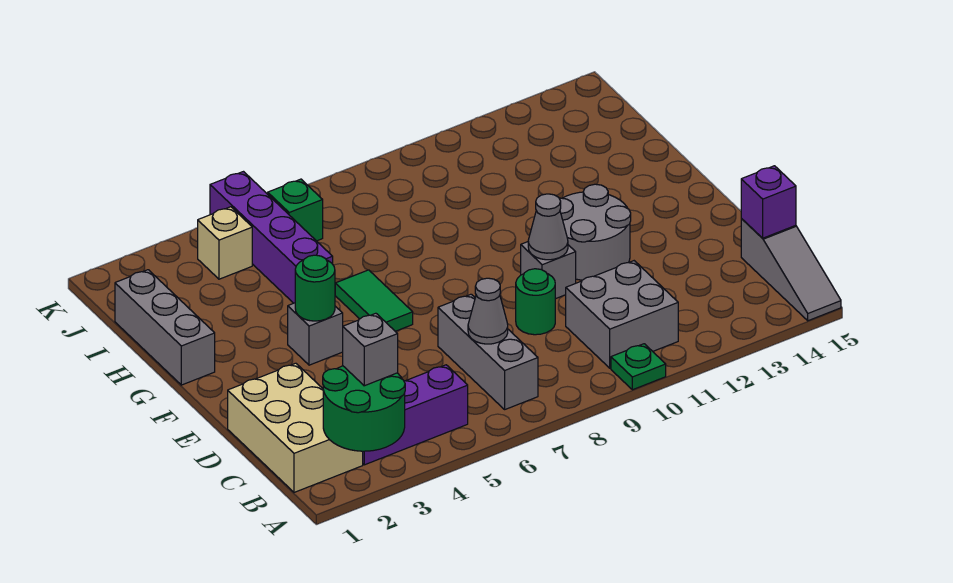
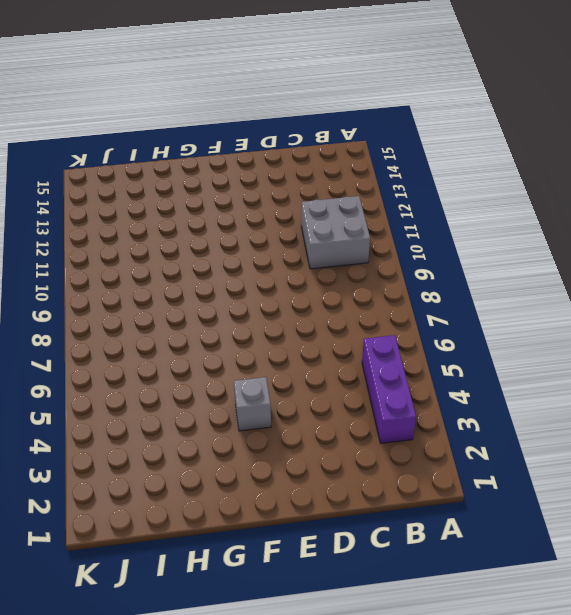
none -> green 1x1 plate [611,344,666,390]
none -> grey 1x3 slope [741,219,841,321]
none -> tan 2x3 brick [228,363,363,492]

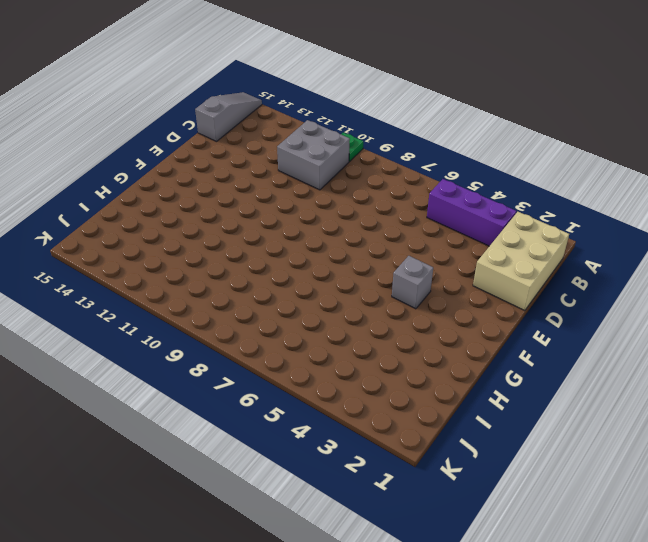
none -> grey 1x3 brick [438,294,538,409]
none -> green 1x1 round brick [516,269,555,335]
none -> grey 1x1 brick [521,242,576,299]

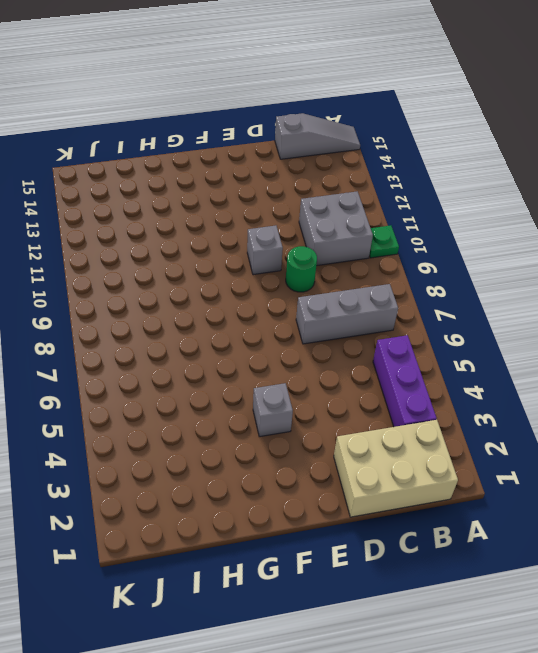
none -> grey 2x2 round brick [559,184,631,280]
none -> green 1x2 tile [335,270,413,331]
none -> grey 1x3 brick [115,270,215,385]

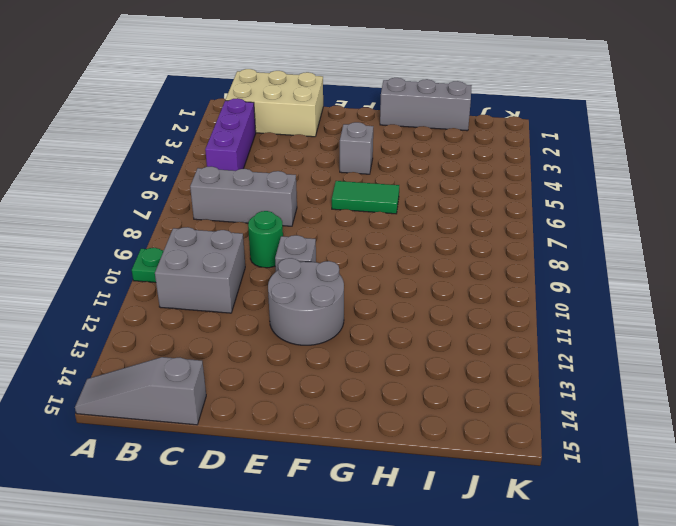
none -> purple 1x4 brick [210,172,333,303]
none -> tan 1x1 brick [198,207,252,279]
none -> green 1x1 brick [268,179,323,241]

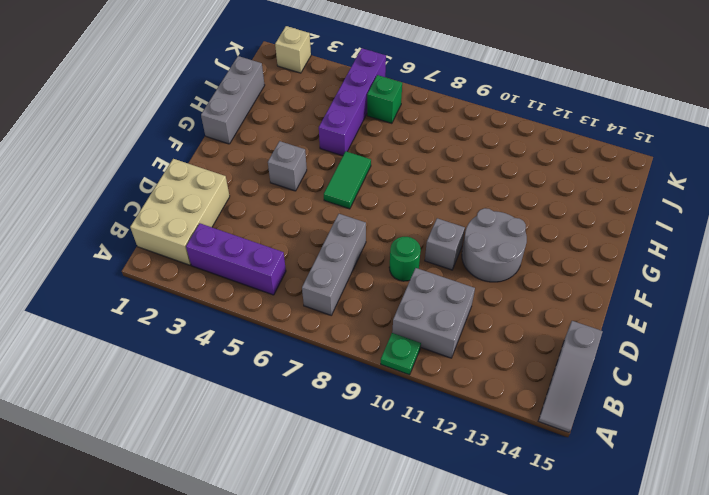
tan 1x1 brick [275,26,311,73] -> tan 1x1 brick moved to [198,207,252,279]
none -> green 2x2 round brick [323,366,405,451]
none -> grey 1x1 cone [468,278,508,344]
none -> purple 1x1 brick [741,166,796,238]

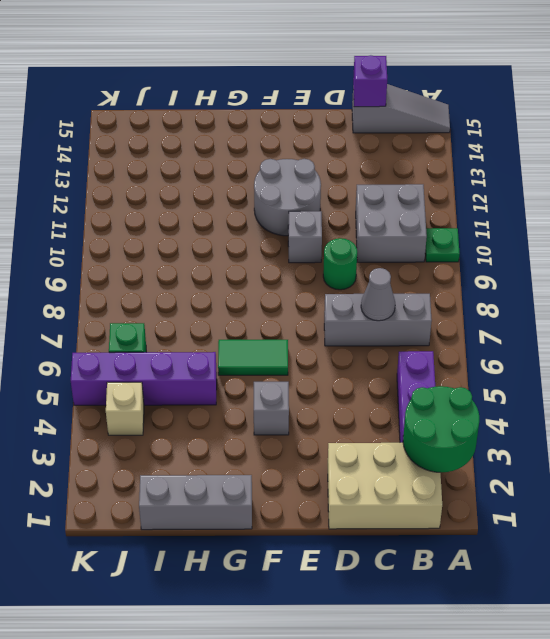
none -> grey 1x1 cone [528,194,568,260]
none -> green 1x1 round brick [295,255,335,321]
none -> grey 1x1 brick [343,313,398,386]

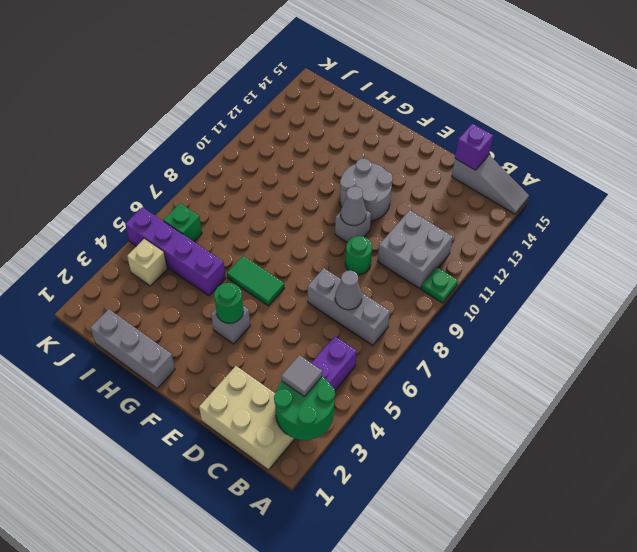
grey 1x1 tile [281,355,322,397] -> grey 1x1 brick [343,313,398,386]

